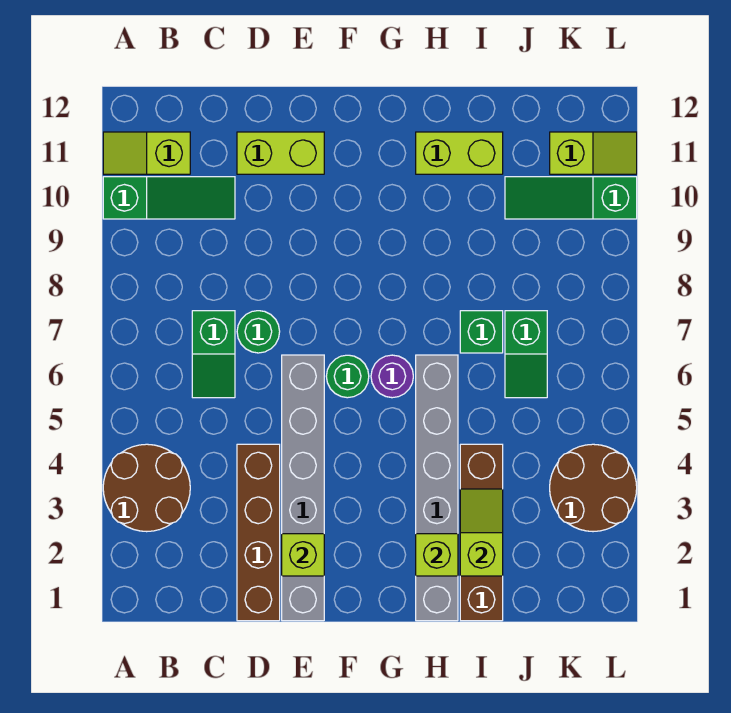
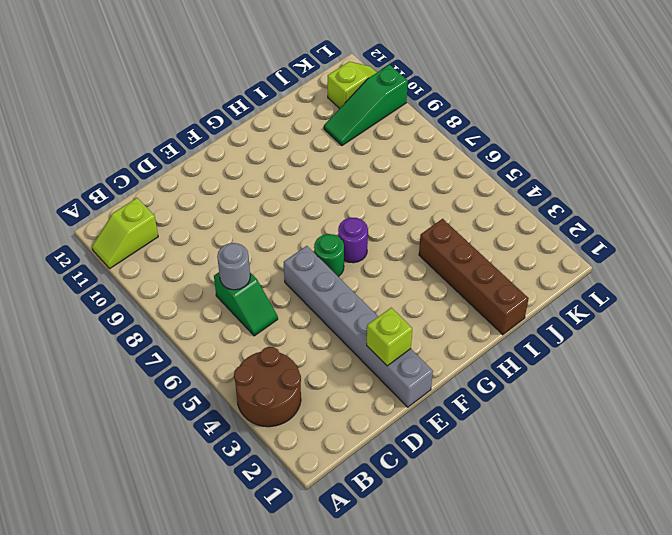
grey 1x1 round brick [217,243,250,290] -> none
none -> green 1x3 slope [103,177,235,219]
none -> brown 1x4 brick [237,444,280,621]
none -> green 1x1 round brick [237,311,280,353]

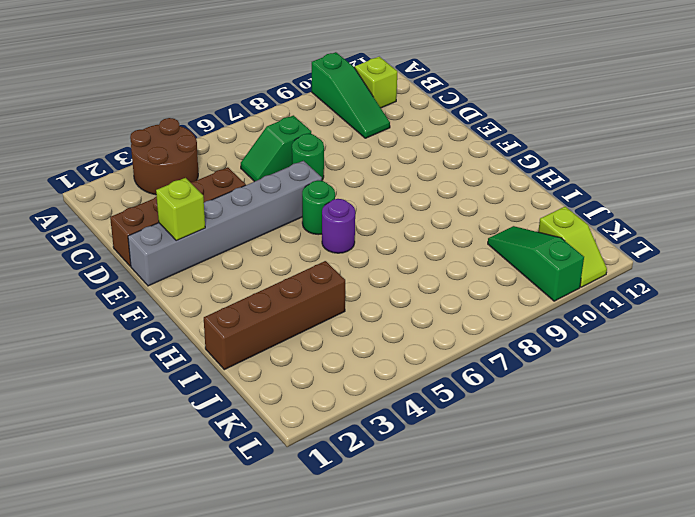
none -> lime 1x2 brick [237,132,324,174]
none -> grey 1x6 brick [416,355,458,621]
none -> lime 1x2 brick [416,132,503,174]

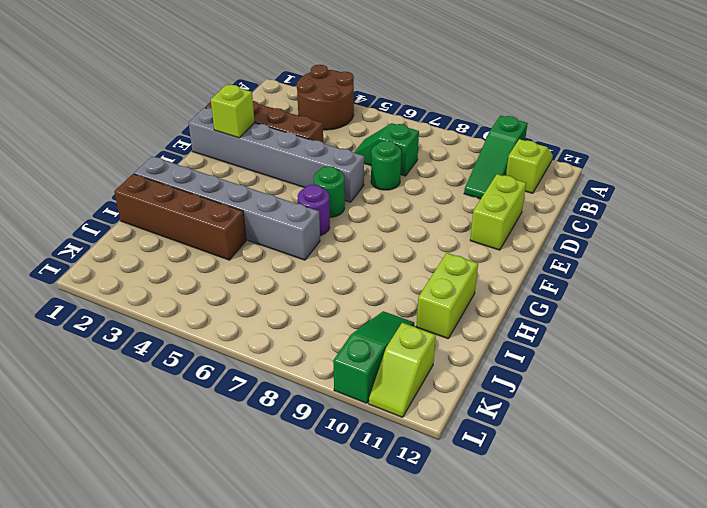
none -> green 1x1 brick [460,311,503,353]
none -> green 1x2 slope [505,311,547,398]
none -> brown 2x2 round brick [550,444,637,532]

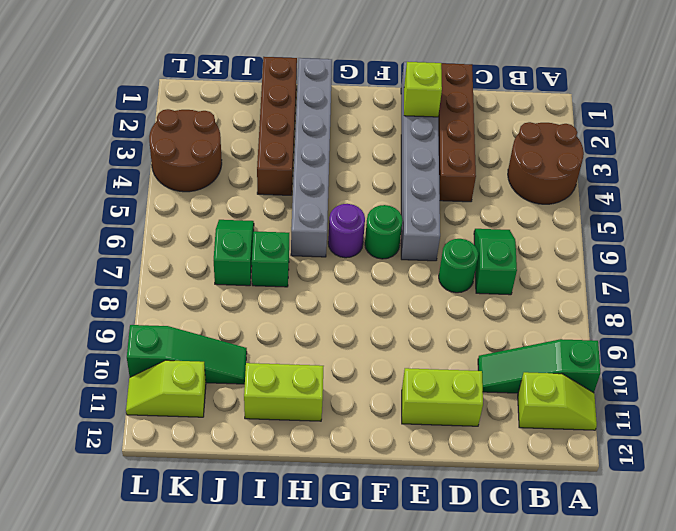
none -> lime 1x1 brick [416,534,458,576]
none -> lime 1x2 slope [460,489,503,576]

